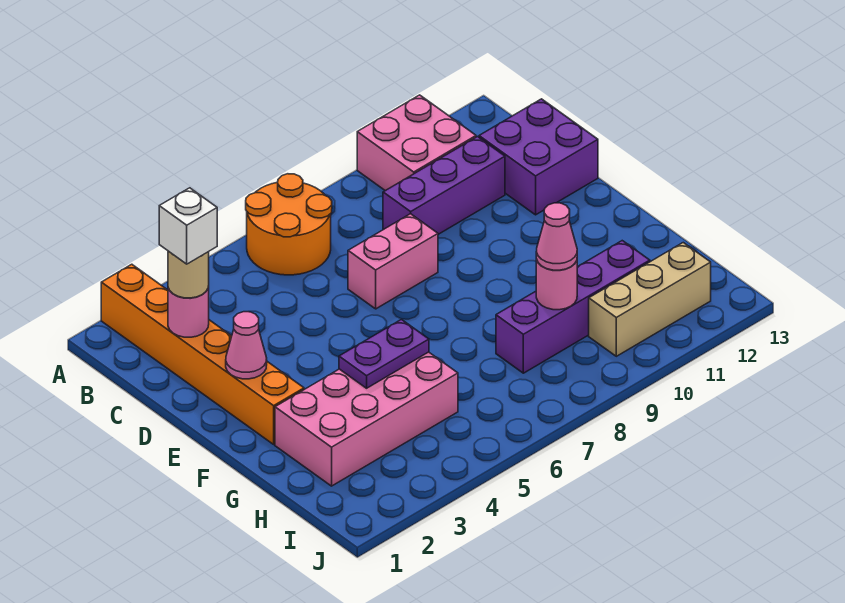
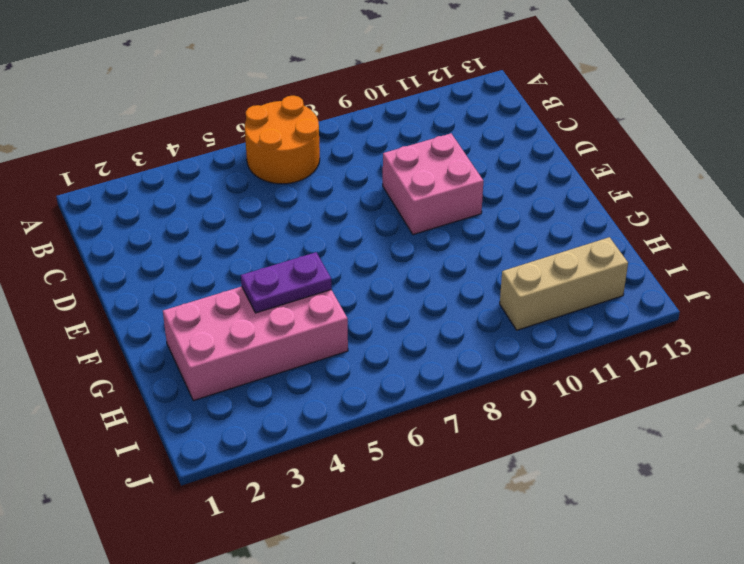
pink 2x2 brick [383,134,483,235] -> pink 2x2 brick moved to [357,95,476,191]
none -> orange 1x6 brick [101,264,304,444]
none -> purple 1x3 brick [383,137,505,234]
none -> purple 2x2 brick [479,99,598,215]

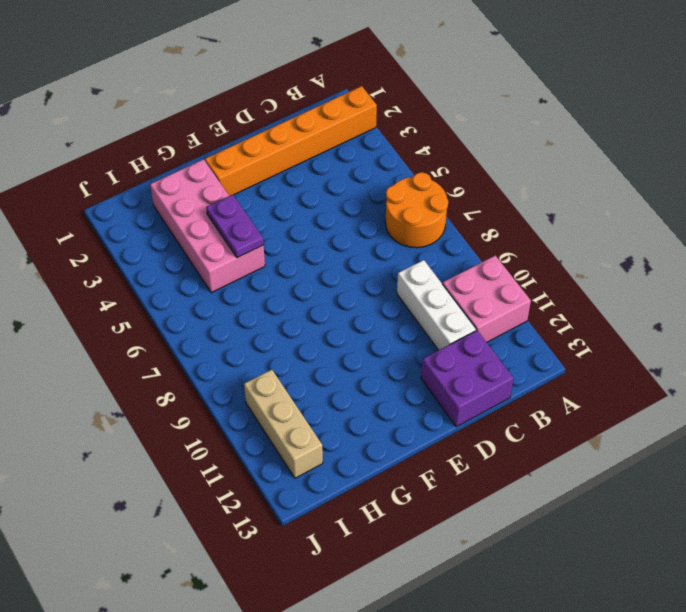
white 1x3 brick [397,260,476,350] -> purple 1x3 brick [383,137,505,234]
none -> pink 1x2 brick [348,214,438,309]
none -> purple 1x4 brick [496,241,650,373]
none -> pink 1x1 round brick [168,286,209,337]

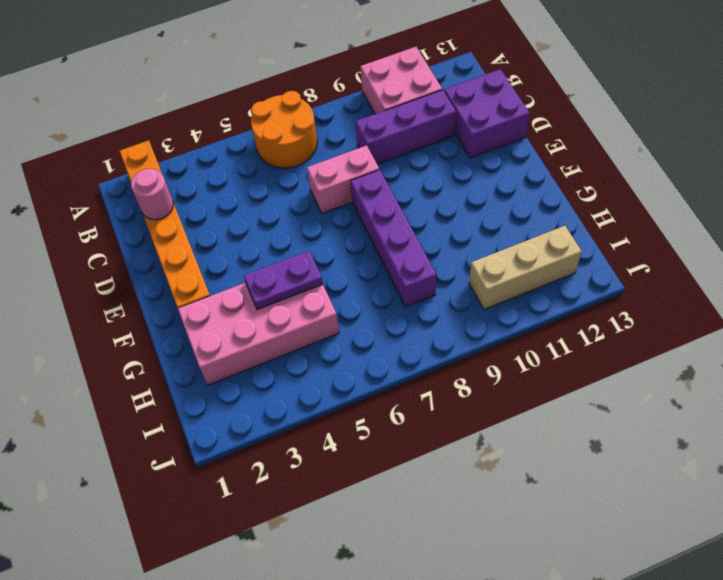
purple 1x4 brick [351,170,436,307] -> purple 1x4 brick turned to [496,241,650,373]
none -> pink 1x1 cone [226,312,267,379]
none -> pink 1x1 round brick [536,259,577,310]
none -> tan 1x1 round brick [168,251,209,298]

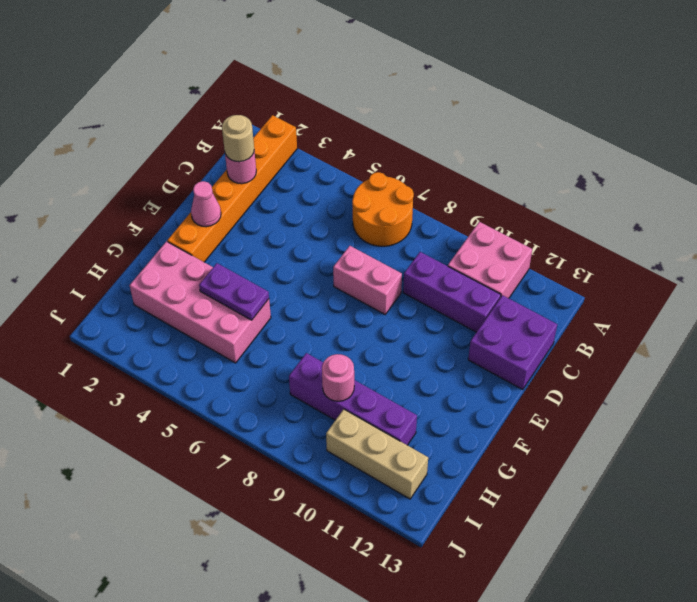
none -> pink 1x1 cone [536,203,577,270]
none -> white 1x1 brick [159,188,217,264]

